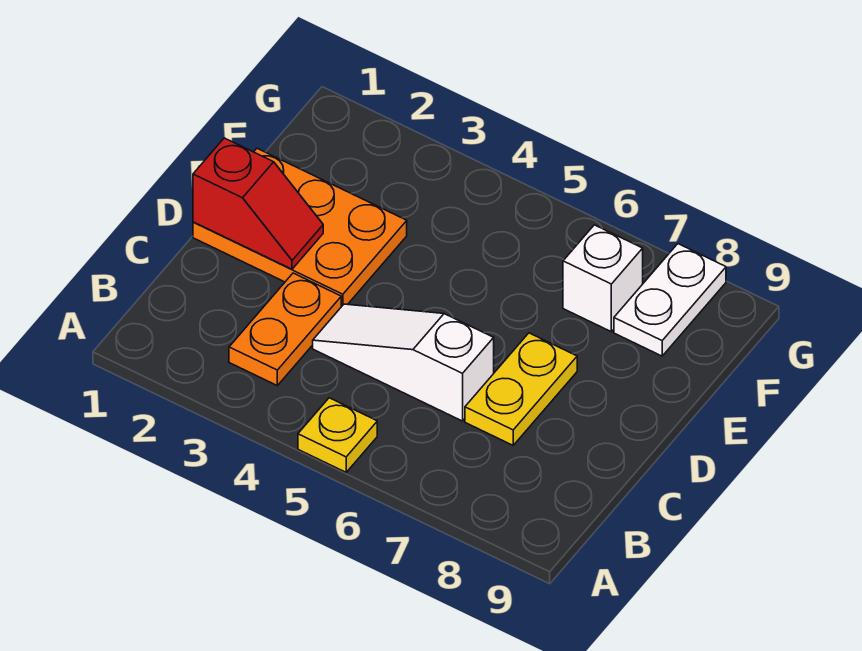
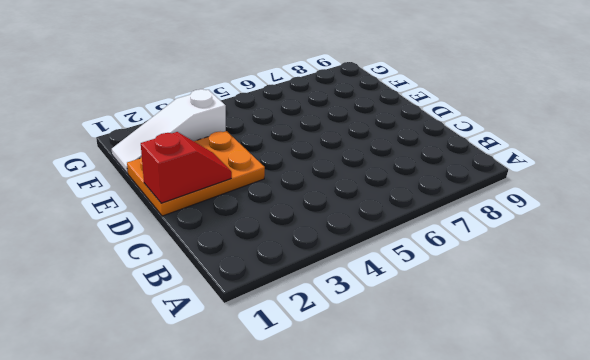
white 1x3 slope [112,89,226,174] -> white 1x3 slope moved to [313,304,494,421]
none -> yellow 1x1 plate [298,398,377,472]
none -> orange 1x2 plate [229,273,341,385]

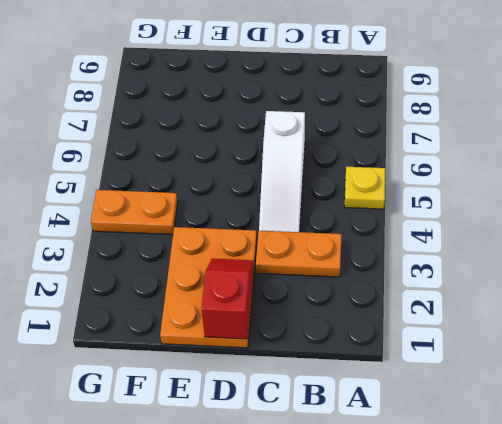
orange 1x2 plate [91,190,178,235] -> none
none -> yellow 1x2 plate [465,333,577,445]
none -> white 1x1 brick [563,225,643,332]

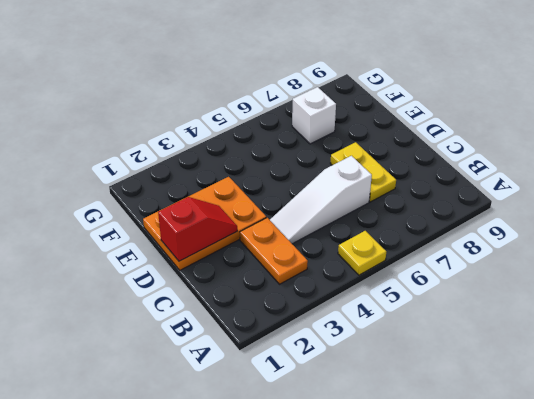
none -> white 1x2 plate [614,244,726,356]

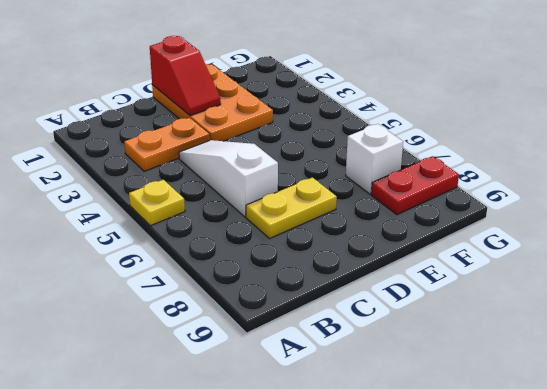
red 1x2 plate [371,156,459,215] -> white 1x2 plate [614,244,726,356]

